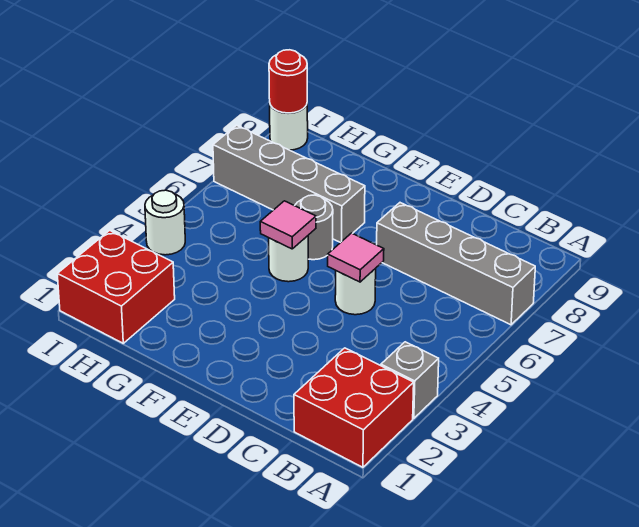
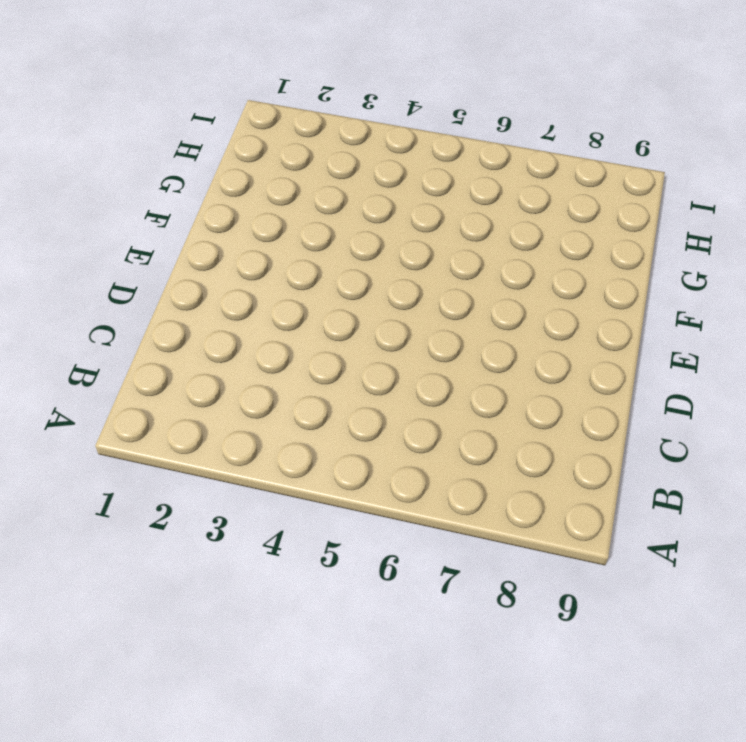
none -> red 2x2 brick [294,348,414,467]
none -> grey 1x1 brick [381,342,439,418]
none -> grey 1x4 brick [377,203,535,325]

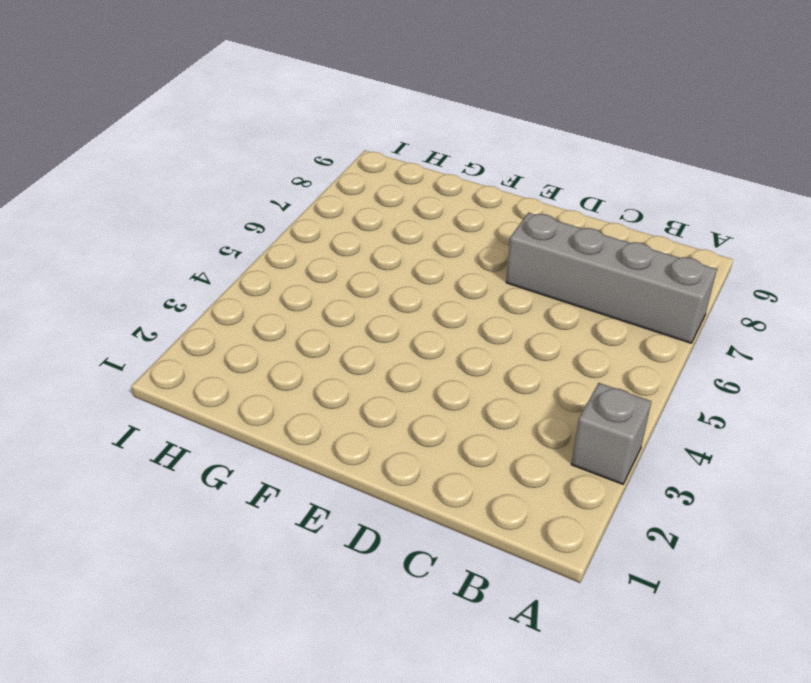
none -> red 2x2 brick [294,348,414,467]
none -> white 1x1 round brick [335,268,376,315]
none -> white 1x1 round brick [269,236,308,282]

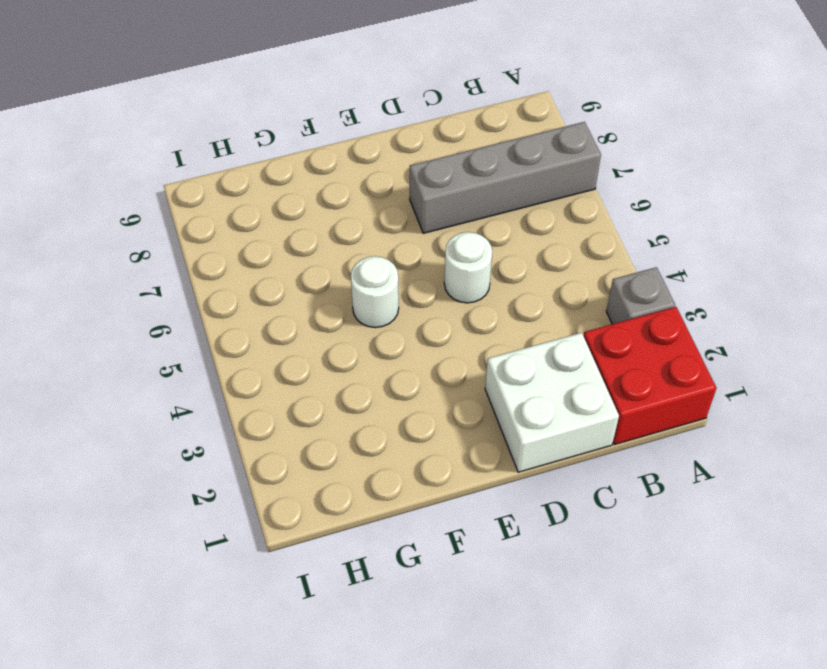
white 2x2 brick [485,333,619,472] -> none
none -> grey 1x1 round brick [295,195,333,260]
none -> grey 1x4 brick [213,125,365,243]
none -> red 2x2 brick [57,230,175,343]

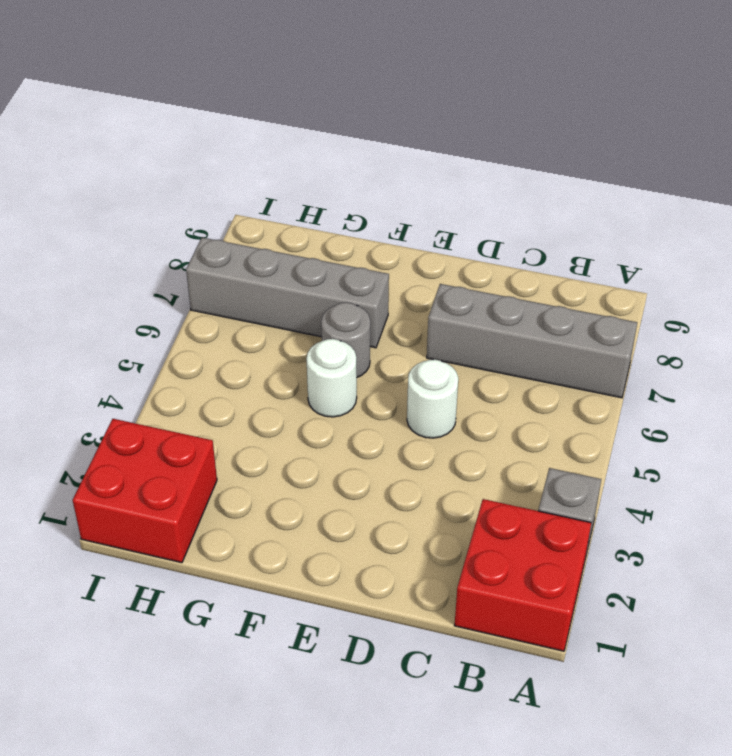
none -> white 1x1 round brick [145,190,185,255]
none -> white 1x1 round brick [270,105,308,150]
none -> pink 1x1 tile [328,233,384,282]

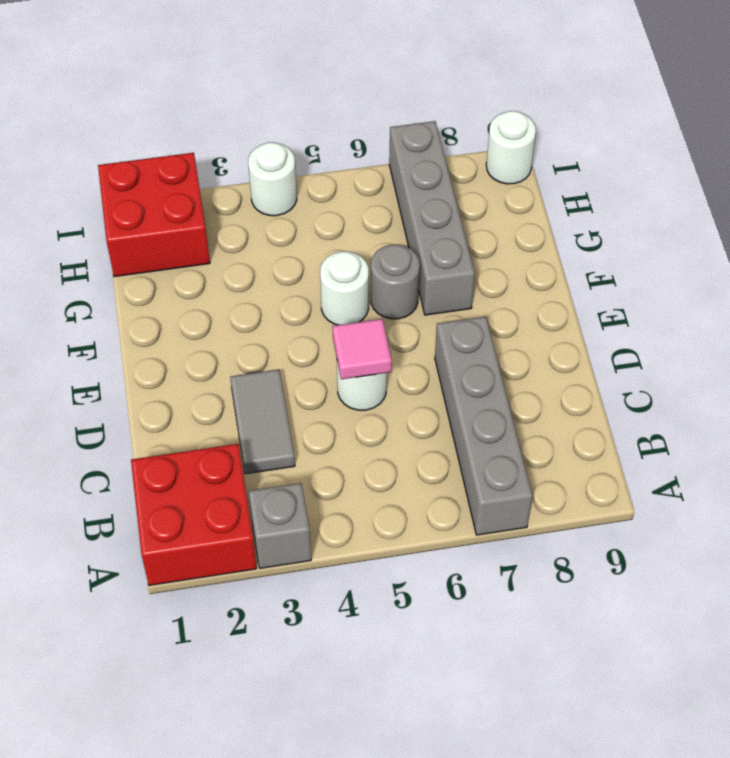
grey 1x2 tile [230,370,295,474] -> none
none -> pink 1x1 tile [260,201,316,249]
none -> red 1x1 round brick [269,50,307,113]

